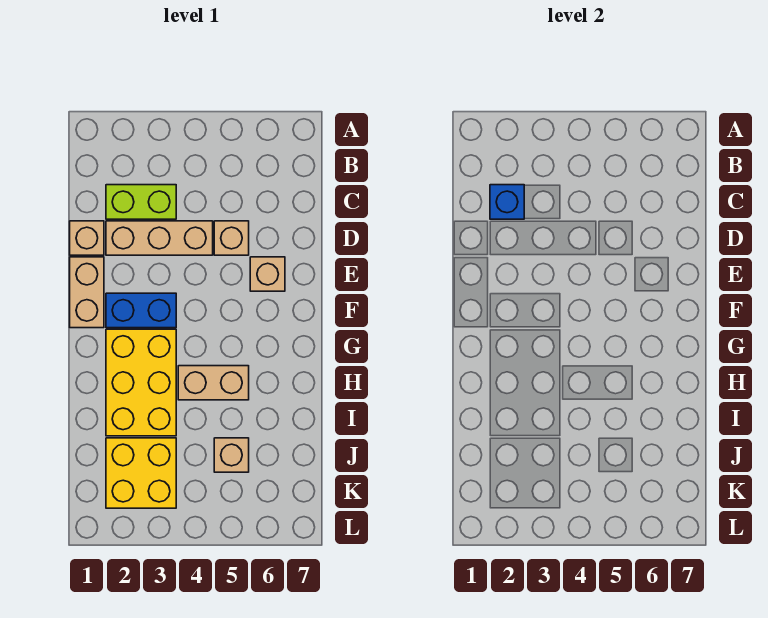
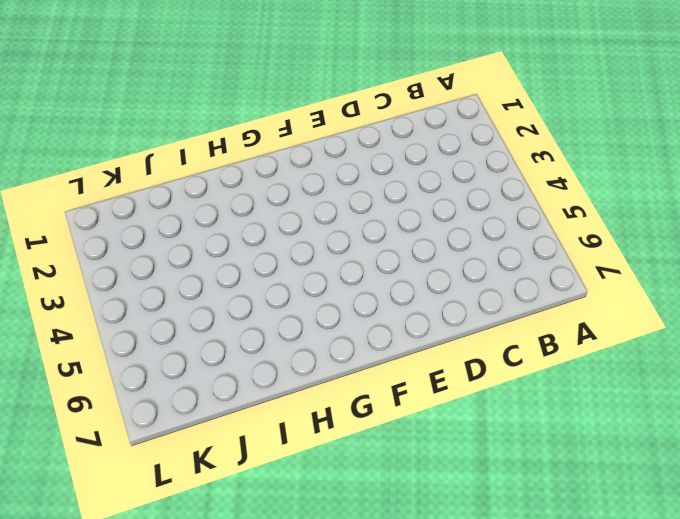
none -> lime 1x2 brick [106,185,176,219]
none -> tan 1x1 brick [70,221,104,255]
none -> tan 1x3 brick [106,221,213,255]

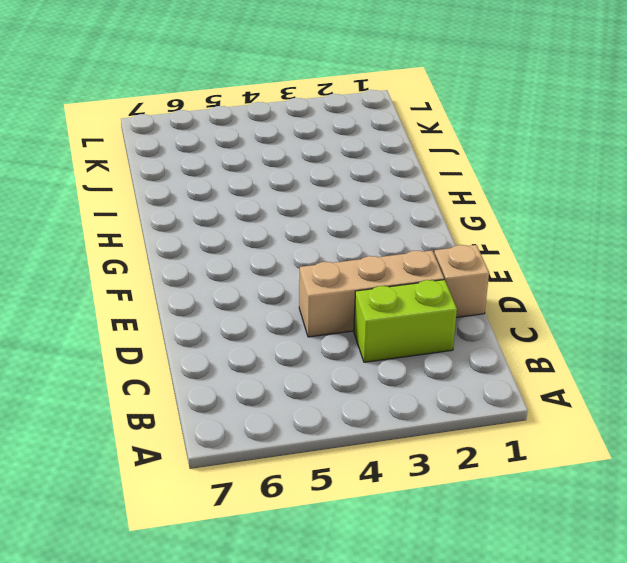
none -> tan 1x1 brick [214,221,249,255]
none -> tan 1x2 brick [70,257,104,328]
none -> tan 1x1 brick [250,257,285,291]

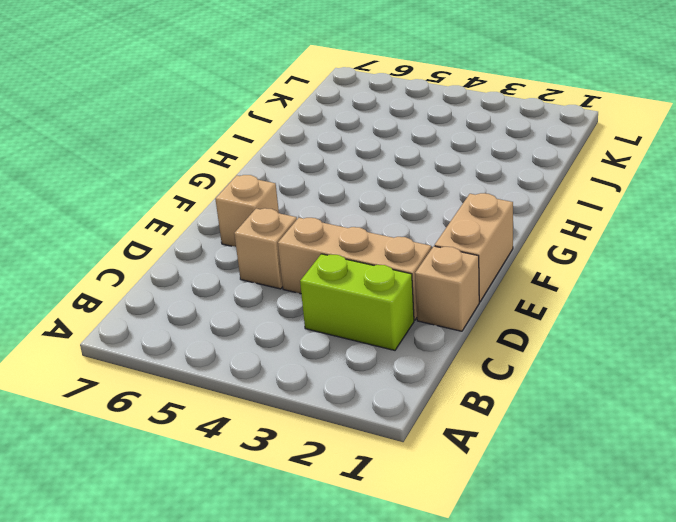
none -> blue 1x2 brick [106,293,176,328]
none -> yellow 2x3 brick [106,329,176,436]
none -> tan 1x2 brick [178,366,249,400]

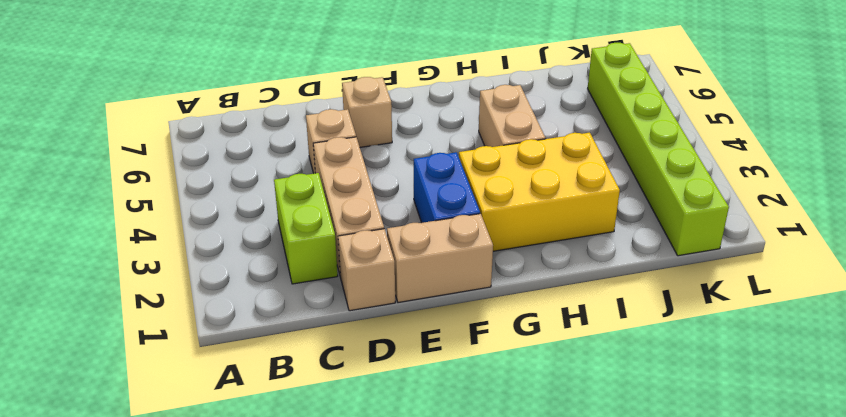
lime 1x6 brick [588,43,729,256] -> yellow 2x2 brick [106,438,176,508]
none -> tan 1x1 brick [214,438,249,472]
none -> blue 1x1 brick [490,185,524,219]

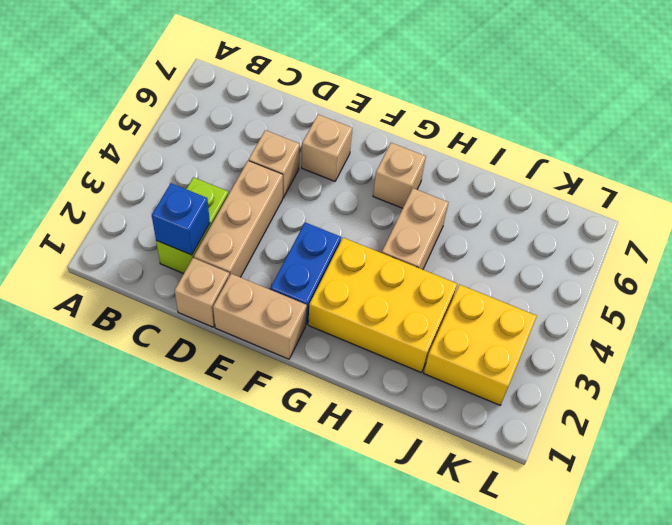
tan 1x1 brick [373,143,426,208] -> tan 1x1 brick moved to [214,438,249,472]

